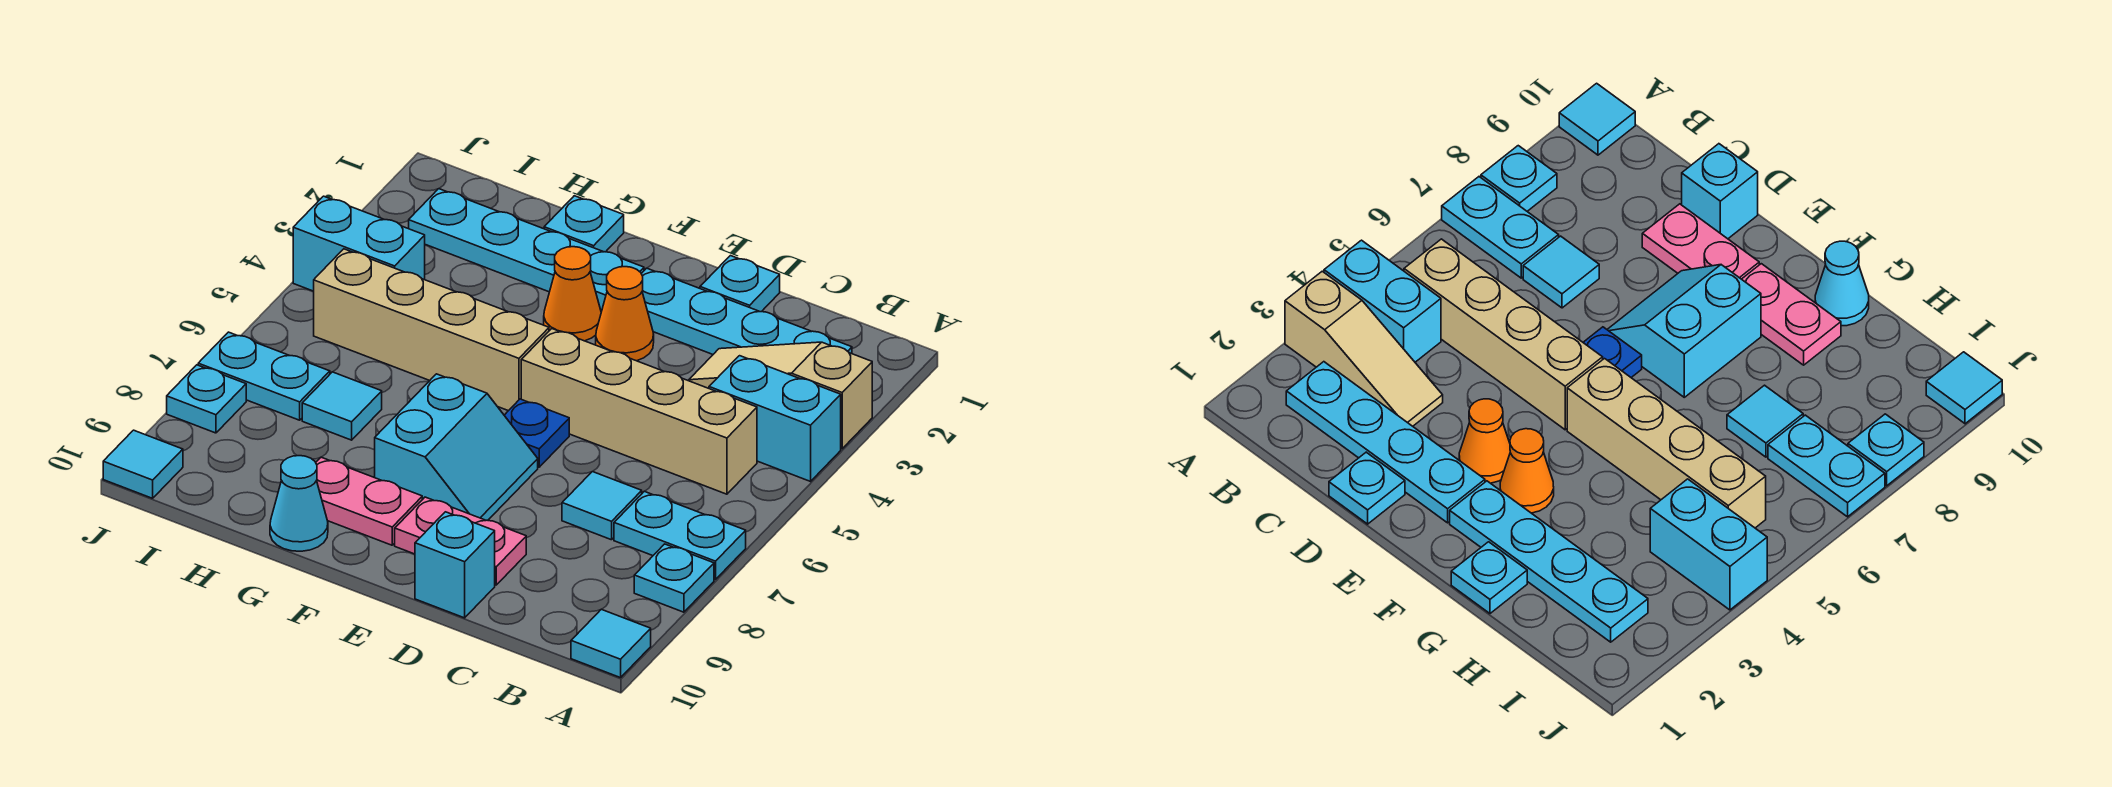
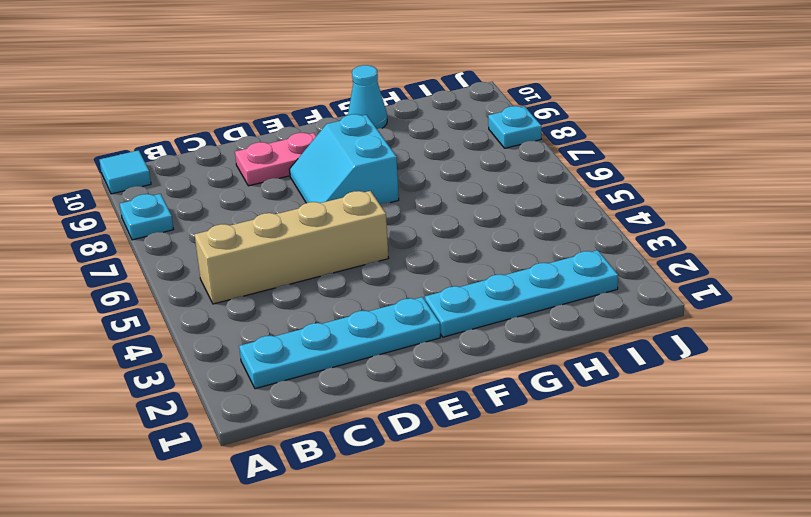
none -> tan 1x3 slope [689,342,872,449]
none -> cyan 1x2 brick [709,356,841,481]
none -> cyan 1x2 plate [614,491,746,580]

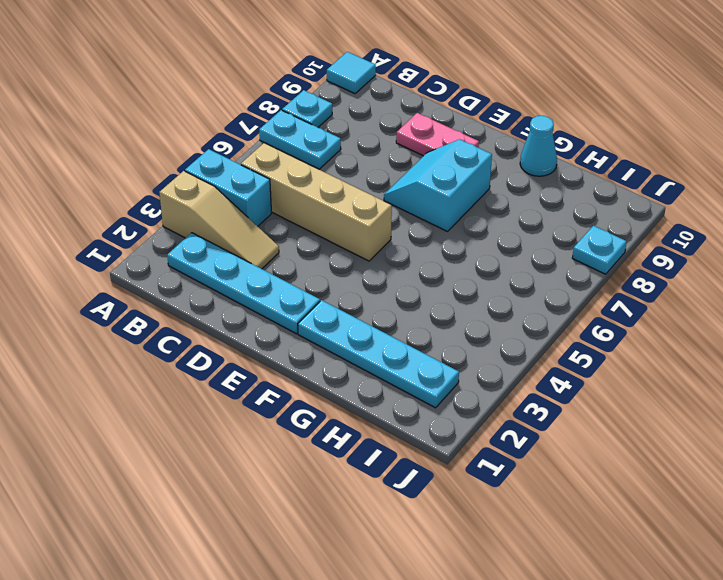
none -> cyan 1x1 tile [562,472,642,540]
none -> cyan 1x1 plate [700,256,780,312]
none -> cyan 1x1 brick [415,512,495,618]

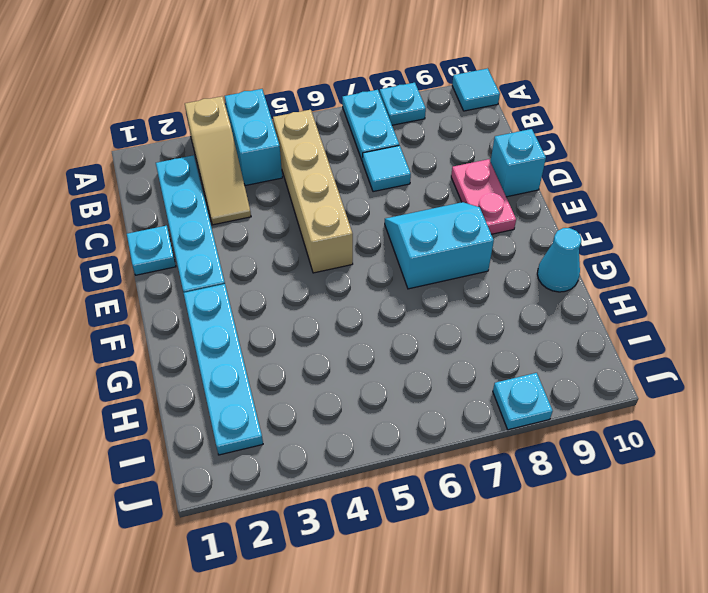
none -> orange 1x1 cone [596,267,654,361]
none -> blue 1x1 plate [504,399,569,467]
none -> orange 1x1 cone [544,247,601,341]

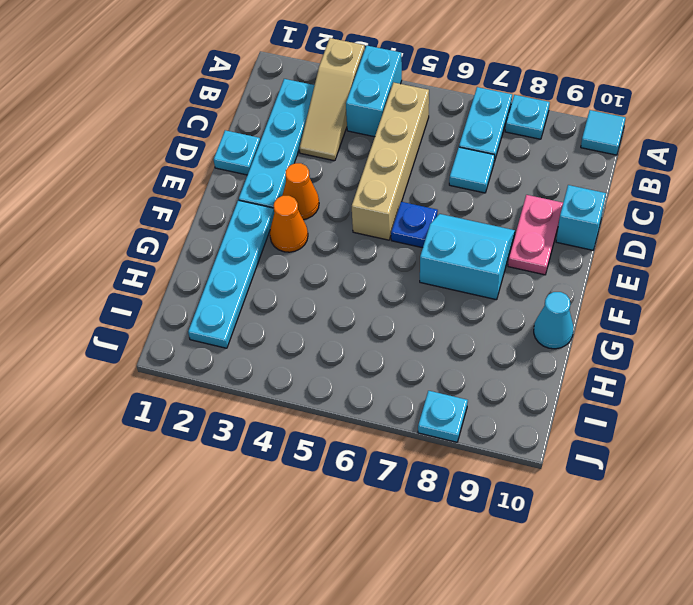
none -> tan 1x4 brick [314,249,549,411]
none -> pink 1x2 plate [316,457,422,545]
none -> cyan 1x1 plate [544,196,624,252]

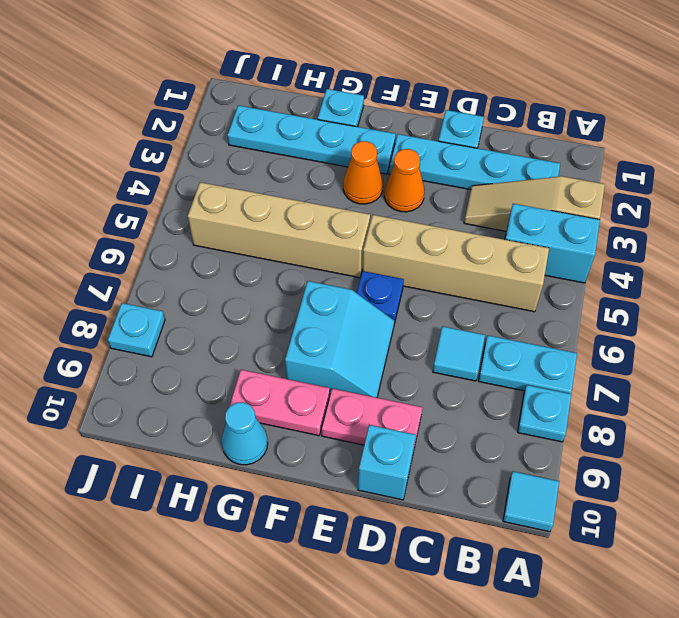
none -> cyan 1x1 tile [302,372,382,440]
none -> cyan 1x2 brick [293,196,425,291]
none -> cyan 1x2 plate [198,332,330,420]

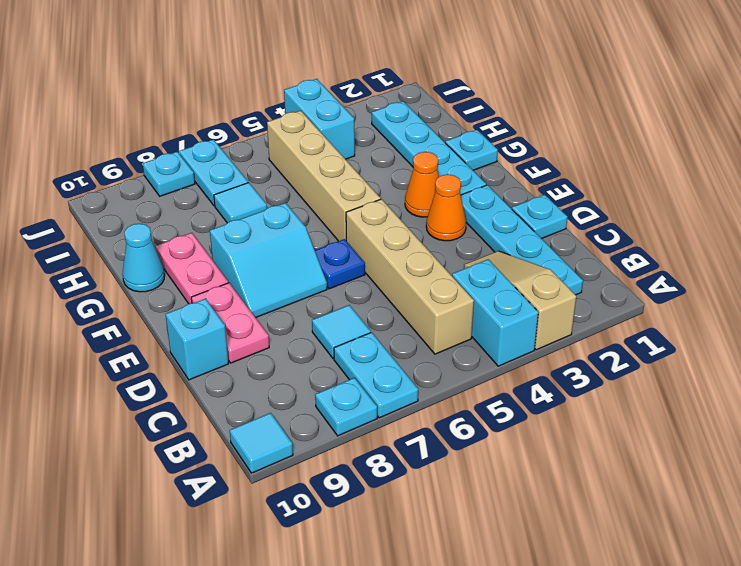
none -> cyan 1x1 tile [103,430,183,498]

